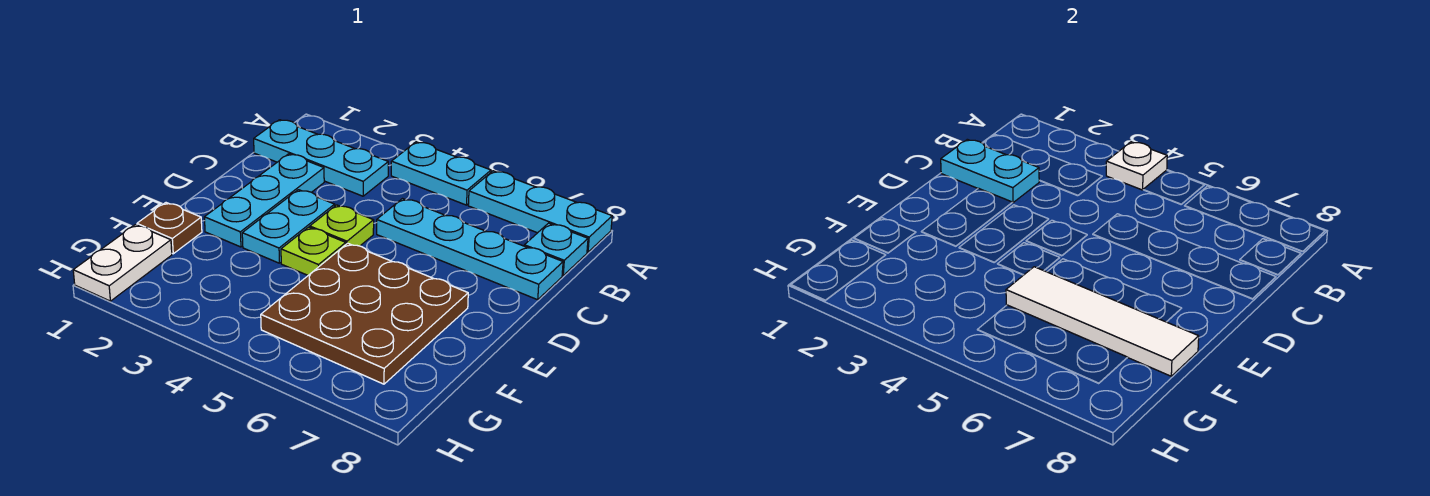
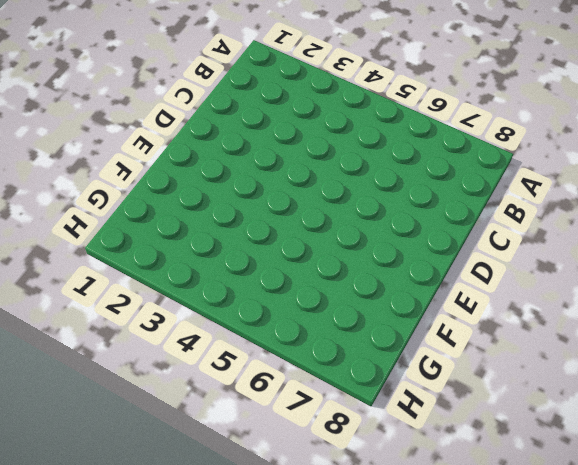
none -> cyan 1x2 plate [391,142,491,205]
none -> cyan 1x3 plate [468,171,612,252]
none -> cyan 1x3 plate [254,120,388,196]

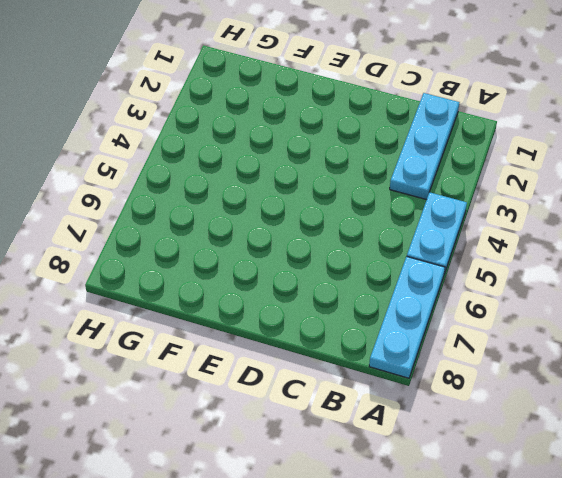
none -> cyan 1x1 plate [524,223,588,276]
none -> cyan 1x3 plate [204,154,324,247]
none -> cyan 1x4 plate [377,199,563,300]

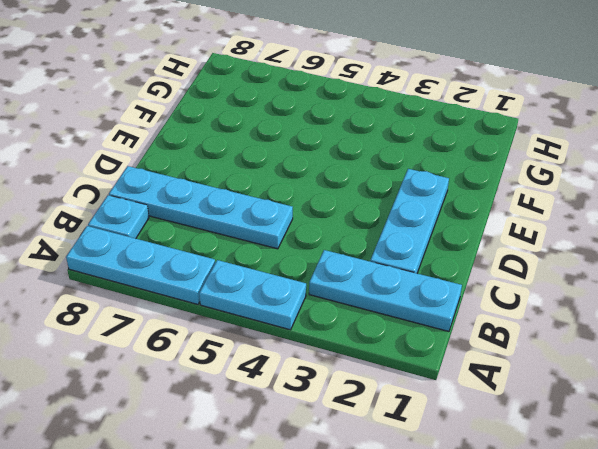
none -> cyan 1x2 plate [242,190,335,263]
none -> lime 1x1 plate [310,205,374,246]
none -> lime 1x1 plate [281,227,346,275]

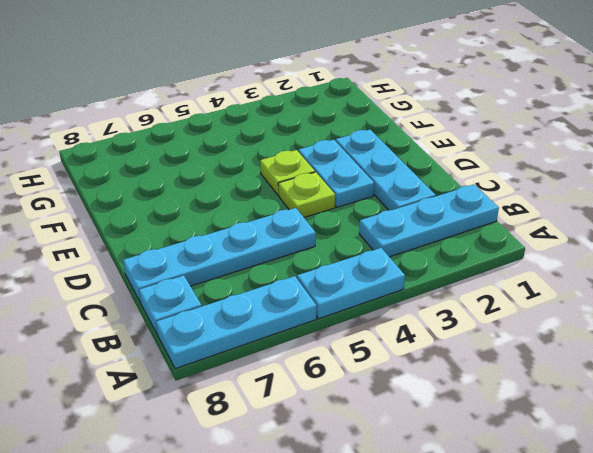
none -> brown 3x3 plate [261,243,468,384]
none -> brown 1x1 plate [137,203,202,254]
none -> white 1x2 plate [73,225,172,301]

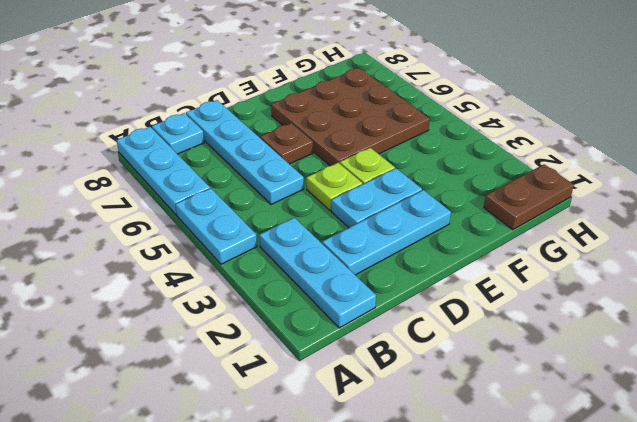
brown 1x1 plate [260,123,313,164] -> brown 1x1 plate moved to [137,203,202,254]
brown 1x2 plate [484,164,574,230] -> white 1x2 plate [73,225,172,301]
none -> white 1x1 plate [1106,142,1167,190]
none -> cyan 1x2 plate [941,139,1040,203]
none -> white 1x4 tile [1006,267,1199,376]

